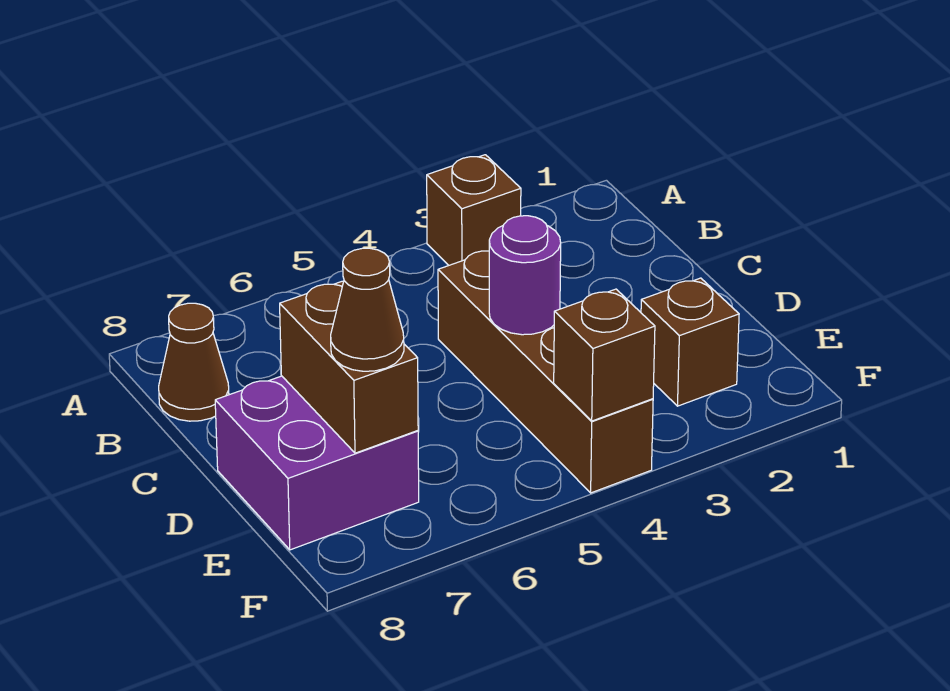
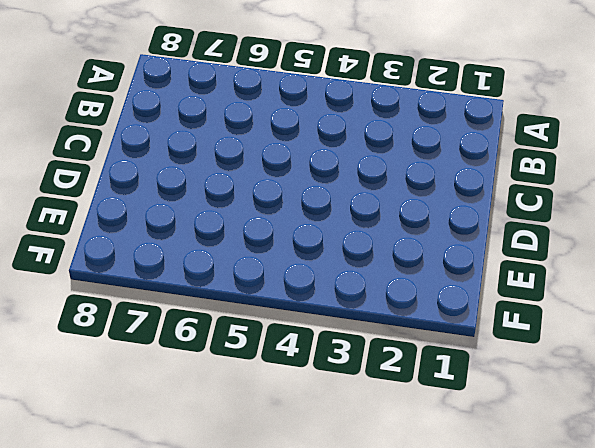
none -> brown 1x1 brick [427,155,521,265]
none -> brown 1x1 cone [159,303,229,421]

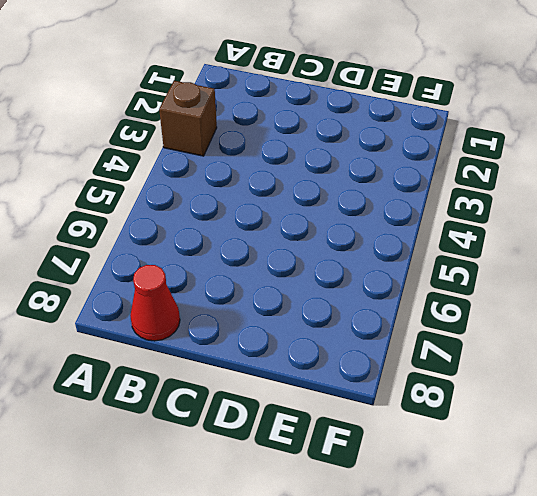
red 1x1 cone [130,265,180,341] -> brown 1x1 cone [159,303,229,421]
none -> brown 1x4 brick [438,251,653,493]
none -> purple 2x2 brick [215,376,419,550]

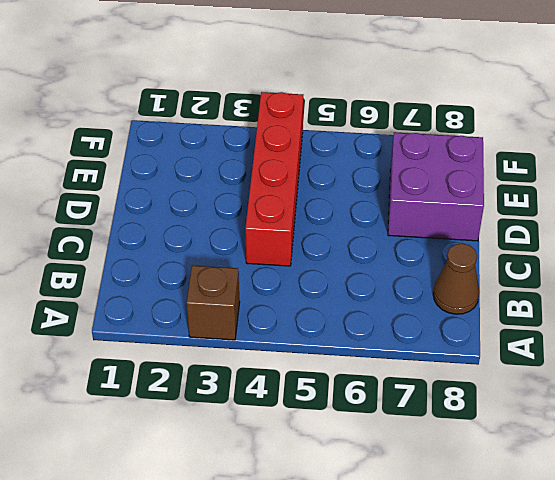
red 1x4 brick [245,92,303,266] -> brown 1x4 brick [438,251,653,493]
none -> brown 1x1 brick [641,278,739,406]
none -> purple 1x1 round brick [489,216,561,335]

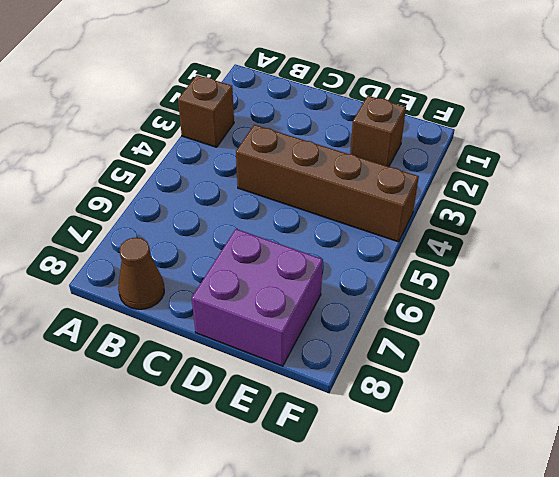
none -> purple 1x1 round brick [489,216,561,335]
none -> brown 1x2 brick [280,281,418,453]

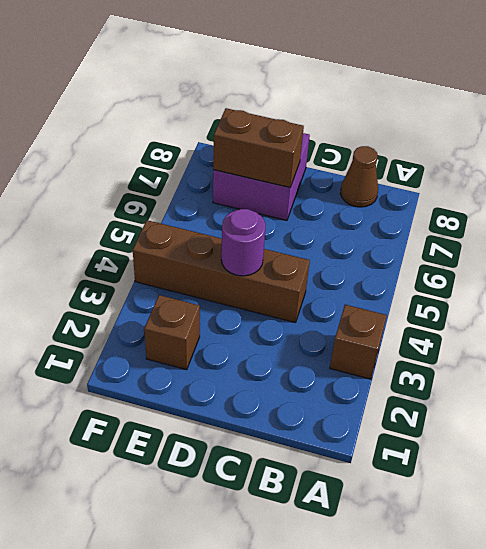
none -> brown 1x1 brick [554,289,655,421]
none -> brown 1x1 cone [331,248,404,371]

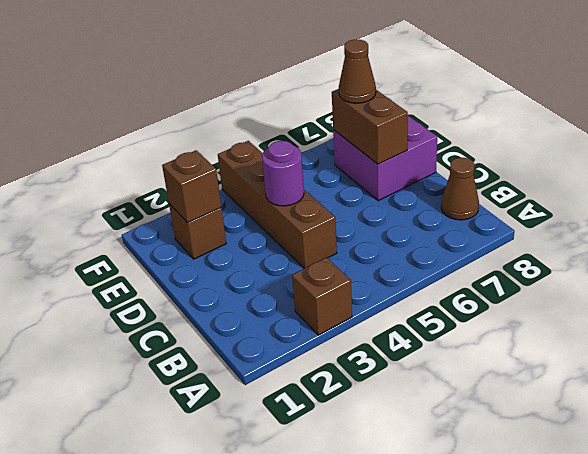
brown 1x1 brick [162,150,221,223] -> brown 1x1 brick moved to [554,289,655,421]

